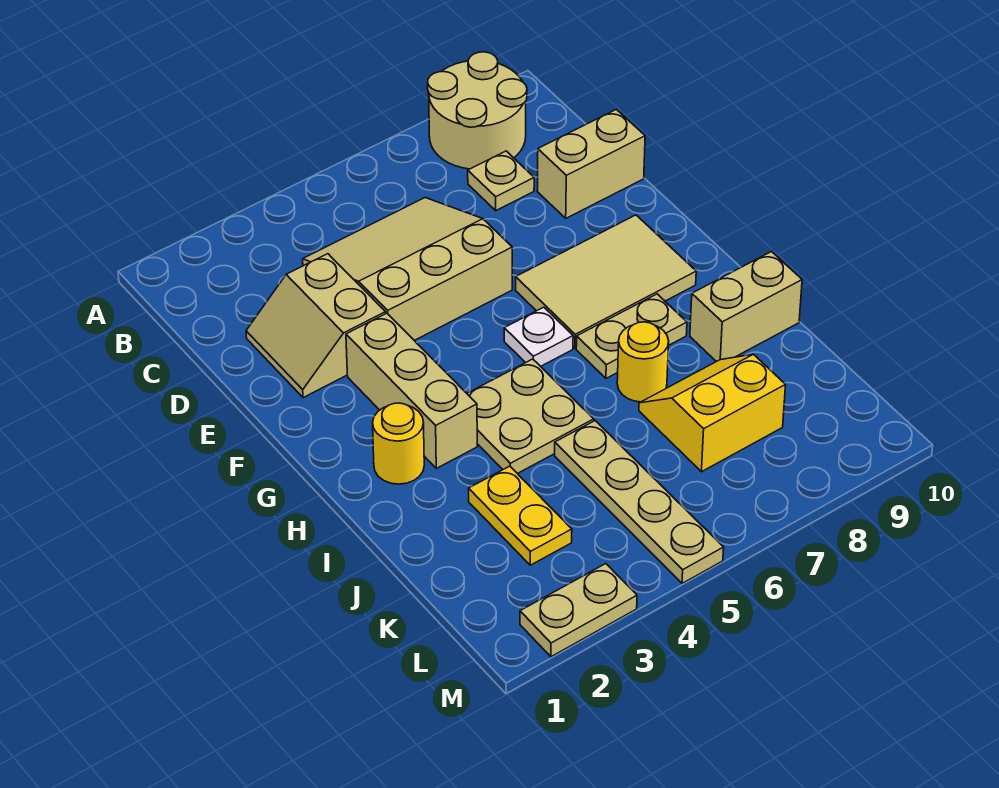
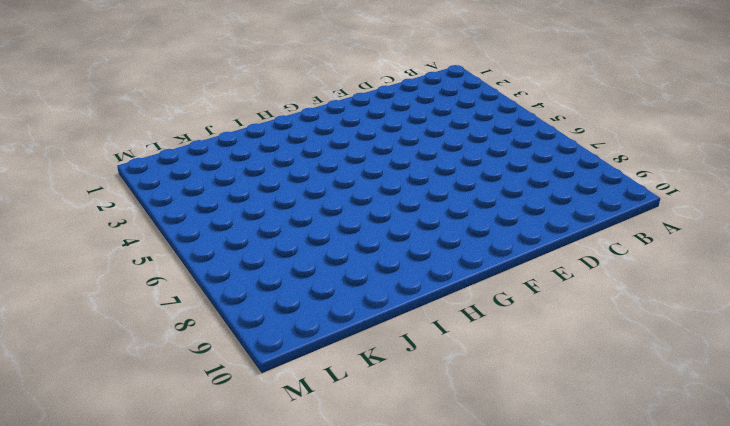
none -> tan 2x2 round brick [428,52,527,169]
none -> tan 3x3 slope [303,198,512,340]
none -> tan 1x1 plate [468,151,534,210]

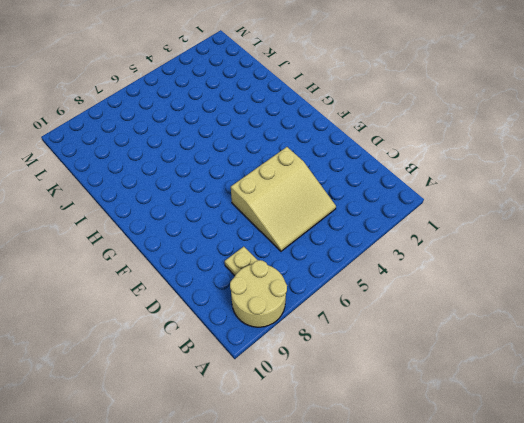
none -> tan 2x2 slope [246,254,386,398]
none -> tan 1x2 brick [537,109,645,218]
none -> tan 1x3 brick [346,313,477,468]

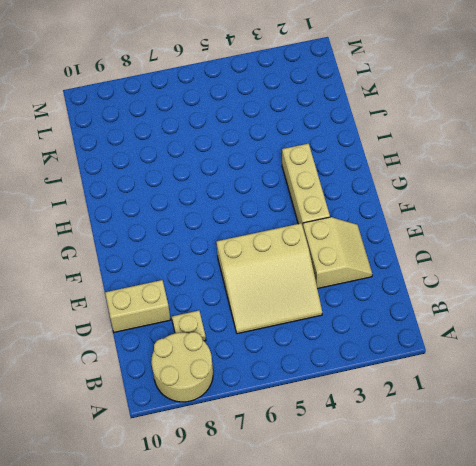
none -> tan 2x3 tile [516,215,696,348]
none -> white 1x1 plate [504,307,573,366]
none -> yellow 1x1 round brick [373,403,424,484]

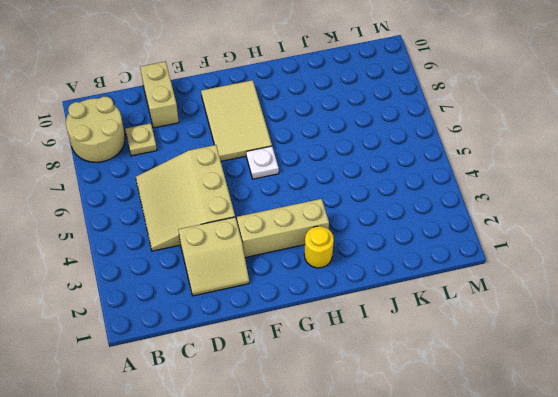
none -> tan 2x2 plate [467,359,594,474]
none -> tan 1x2 plate [576,294,687,378]
none -> yellow 1x1 round brick [617,322,669,402]

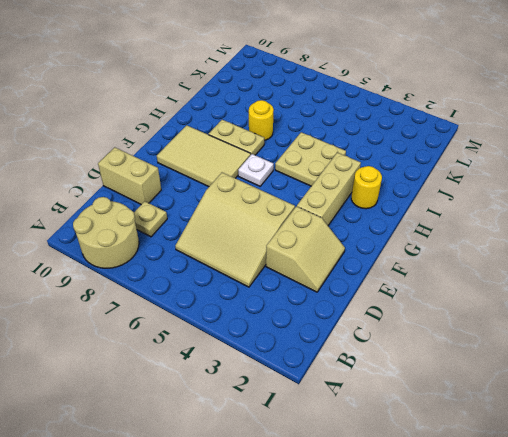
none -> tan 1x2 brick [690,252,802,362]
none -> yellow 1x2 plate [469,466,572,565]
none -> tan 1x4 plate [555,421,724,583]

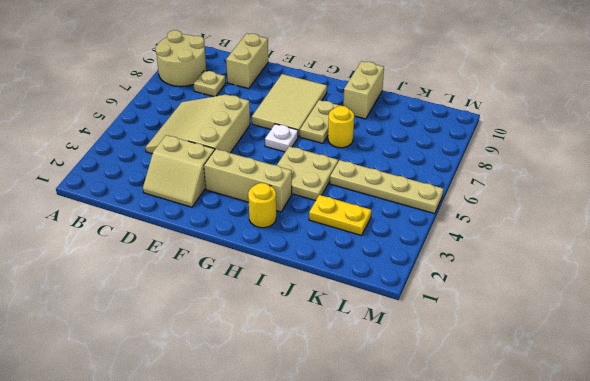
none -> yellow 2x2 slope [639,354,786,472]
none -> tan 1x2 plate [520,564,637,657]

